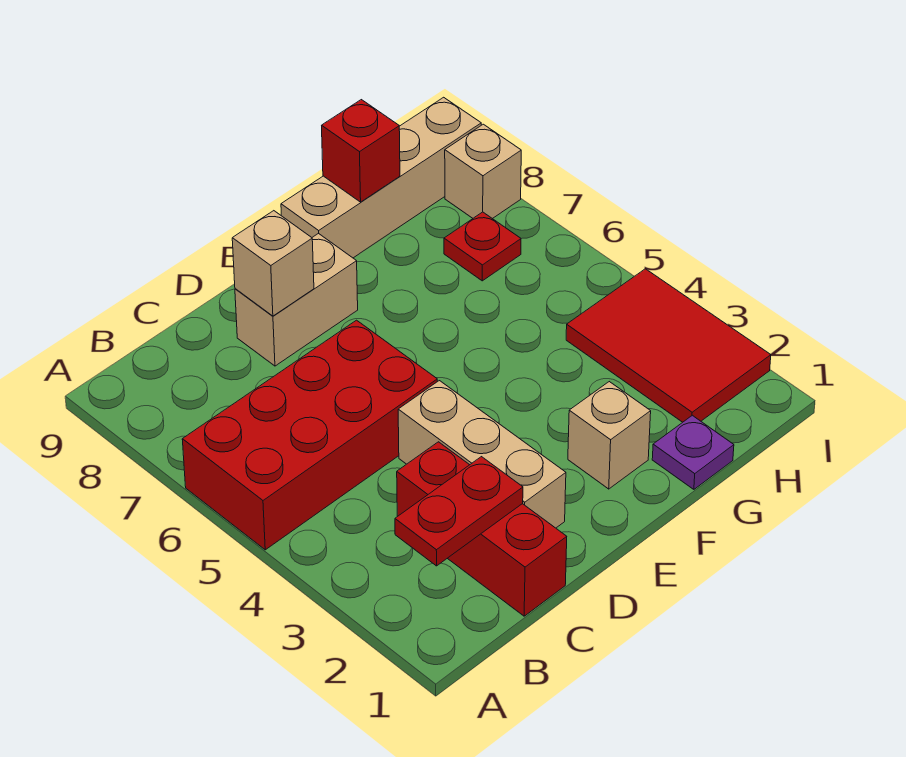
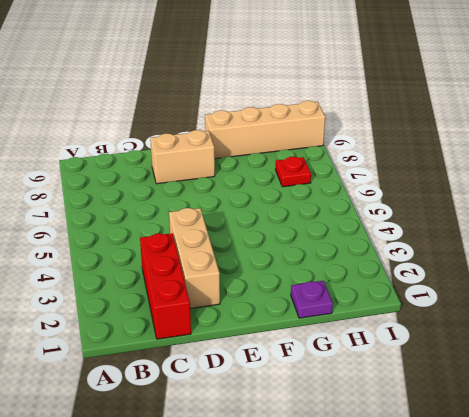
none -> red 2x4 brick [182,320,437,550]
none -> tan 1x1 brick [568,382,651,489]
none -> red 2x3 tile [566,269,771,422]

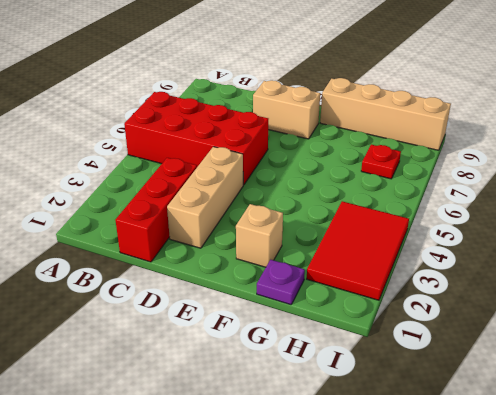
none -> tan 1x1 brick [445,124,521,219]
none -> red 1x2 plate [395,457,523,566]
none -> tan 1x1 brick [232,211,314,316]

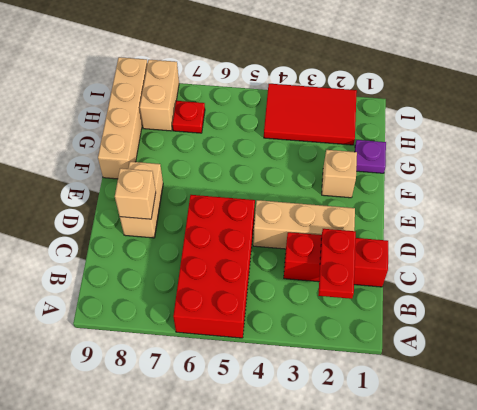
tan 1x2 brick [140,60,179,131] -> tan 1x1 brick [445,124,521,219]
none -> red 1x1 brick [322,100,400,202]

